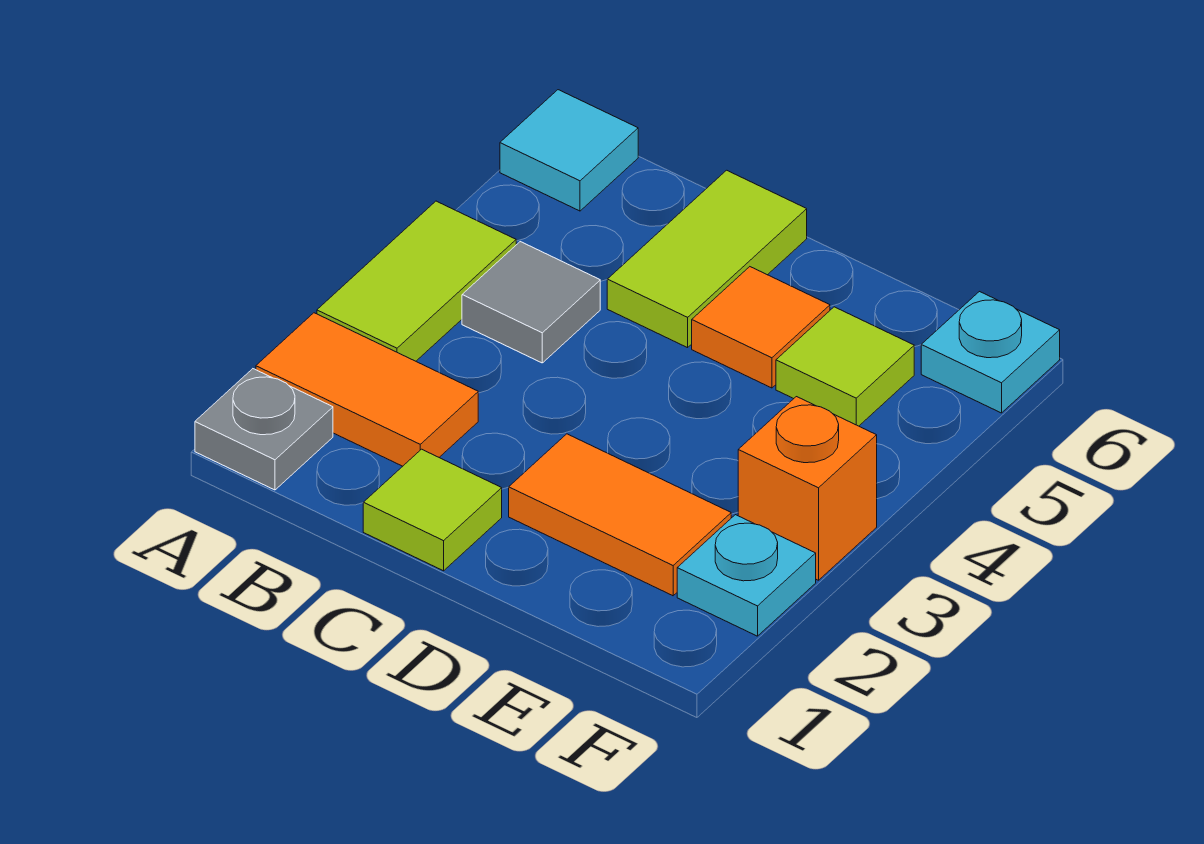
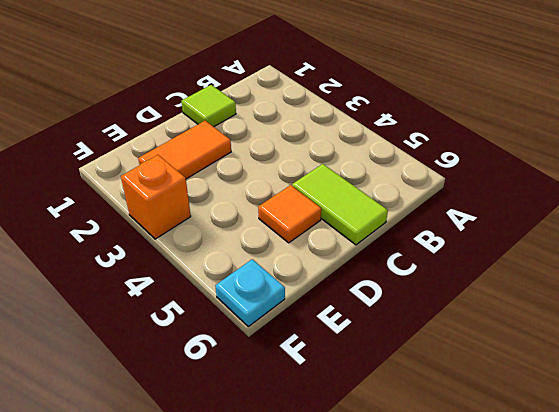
none -> grey 1x1 plate [195,369,333,490]
none -> orange 1x2 tile [256,313,478,466]
none -> lime 1x2 tile [317,201,516,361]

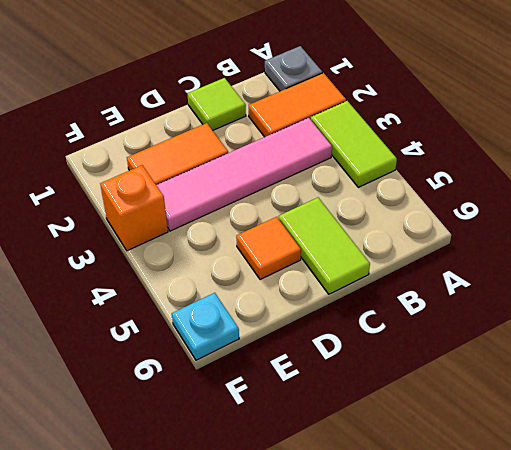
pink 1x4 tile [156,118,332,231] -> none
none -> cyan 1x1 tile [500,90,638,211]
none -> grey 1x1 tile [462,242,600,363]
none -> lime 1x1 tile [776,307,914,426]

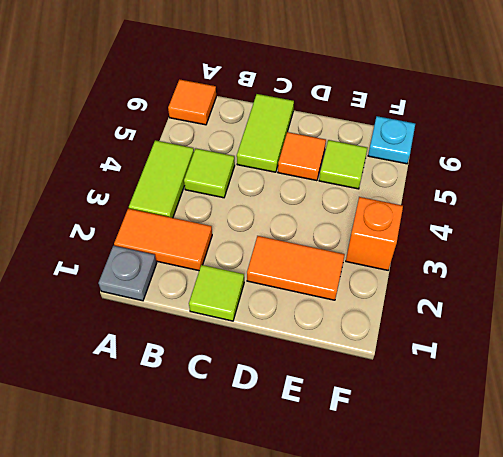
orange 1x1 tile [168,79,216,125] -> cyan 1x1 tile [500,90,638,211]
lime 1x1 tile [184,149,235,198] -> grey 1x1 tile [462,242,600,363]
none -> cyan 1x1 plate [677,515,816,636]

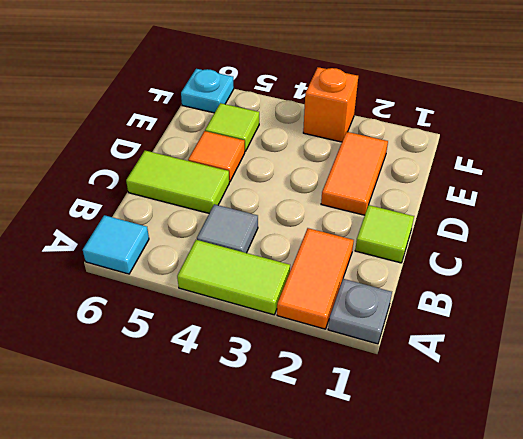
none -> cyan 1x1 plate [677,515,816,636]

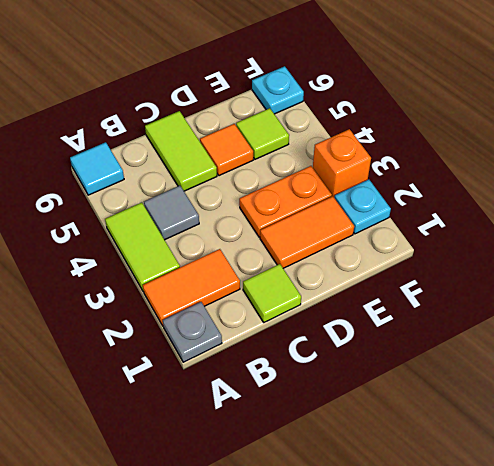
orange 1x2 plate [239,166,332,237] -> none

